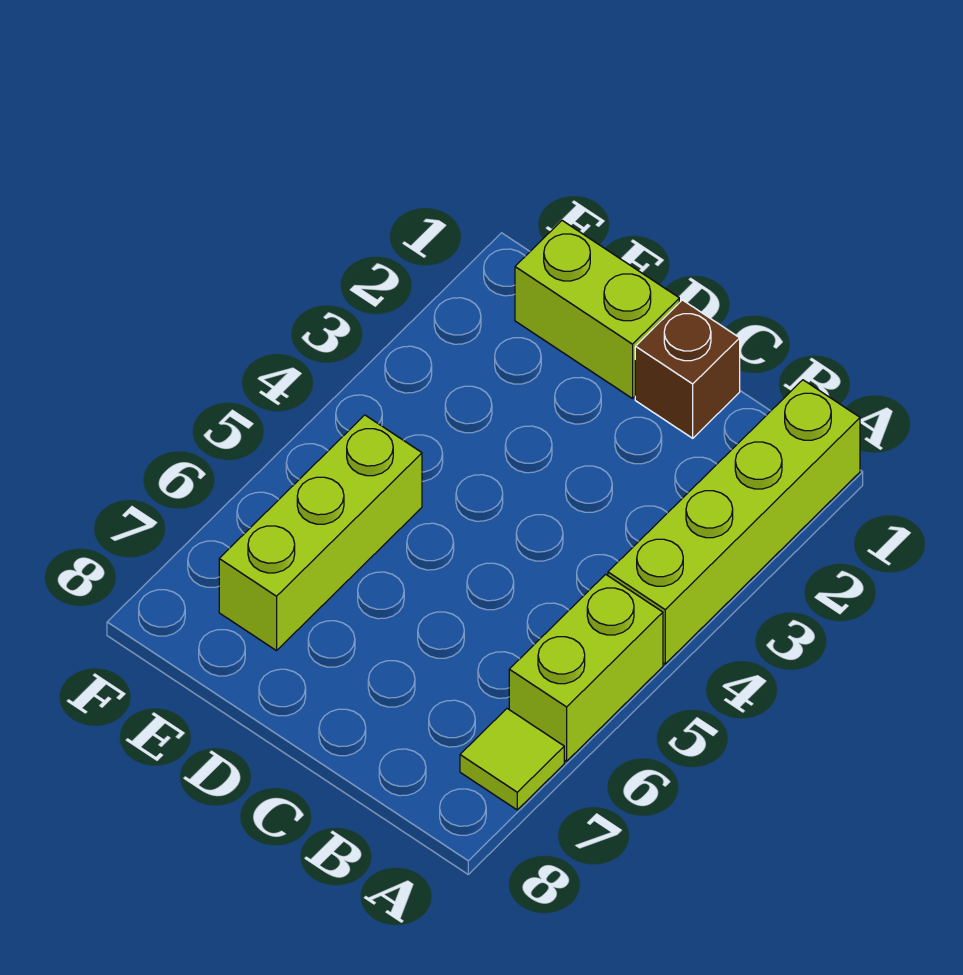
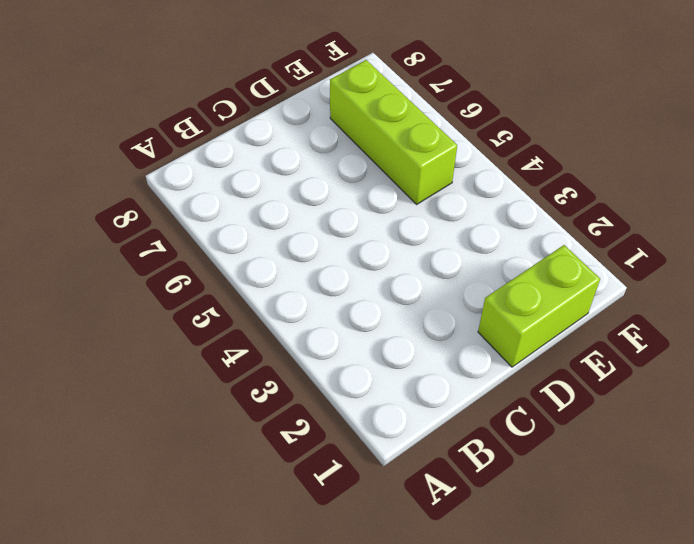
none -> lime 1x4 brick [608,380,860,664]
none -> lime 1x2 brick [509,574,663,761]

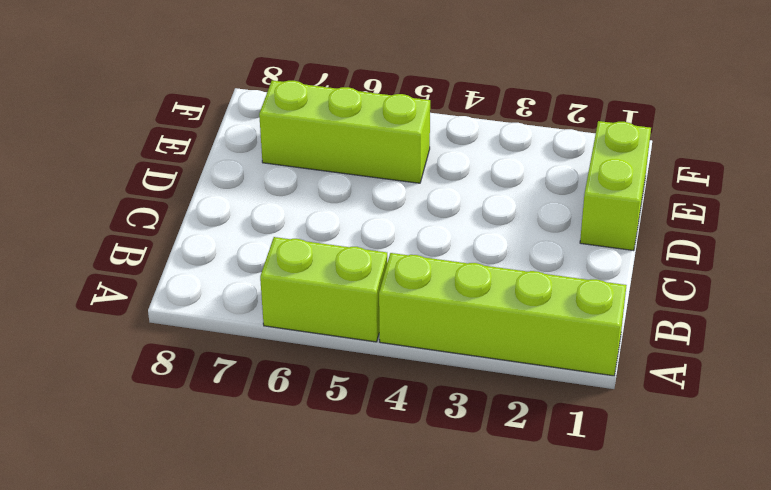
none -> lime 1x1 tile [460,709,564,810]
none -> brown 1x1 brick [635,300,740,438]

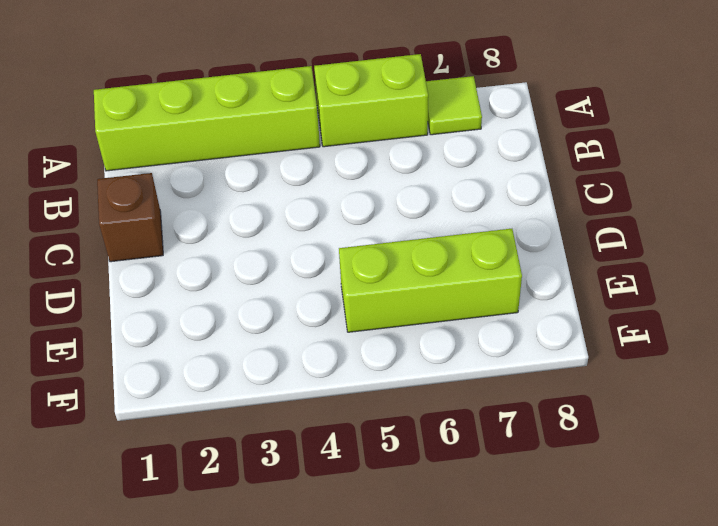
none -> lime 1x2 brick [515,221,679,398]

